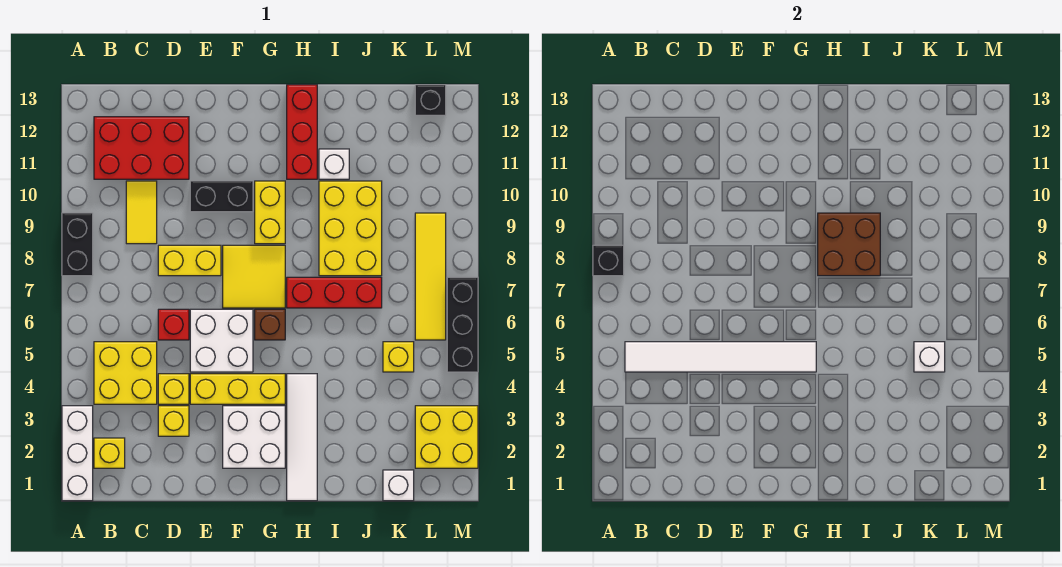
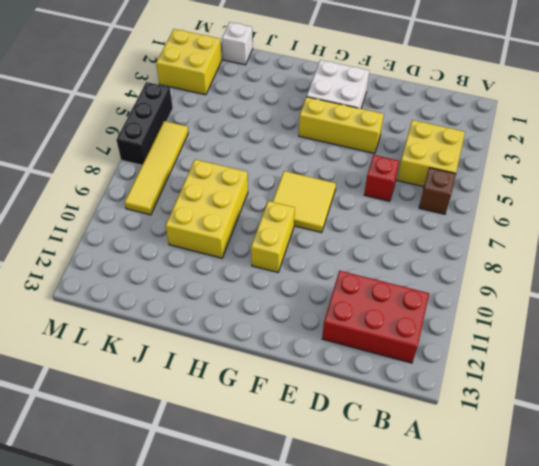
brown 1x1 brick [419,168,456,214] -> brown 1x1 brick moved to [255,309,285,340]
none -> white 1x3 brick [62,406,93,501]
none -> black 1x2 brick [62,213,93,276]
none -> yellow 1x1 brick [94,438,125,468]
none -> yellow 1x2 tile [126,181,157,244]

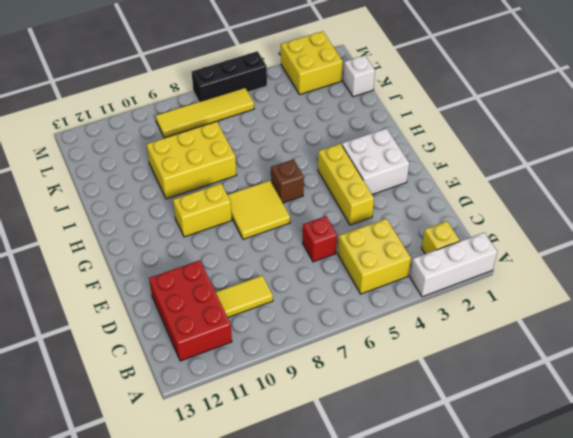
none -> black 1x2 brick [62,213,93,276]
none -> yellow 1x1 brick [158,406,189,436]
none -> yellow 1x1 brick [158,374,189,404]
none -> yellow 1x2 brick [158,245,221,276]

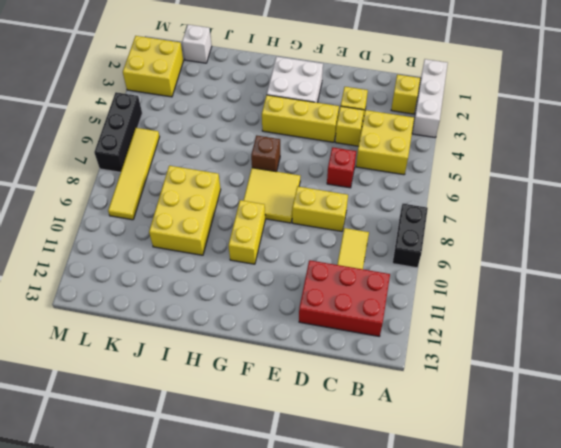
none -> white 2x2 brick [190,309,253,372]
none -> black 1x2 brick [190,181,253,212]
none -> white 1x4 tile [287,374,317,501]
none -> red 1x3 brick [287,277,382,308]

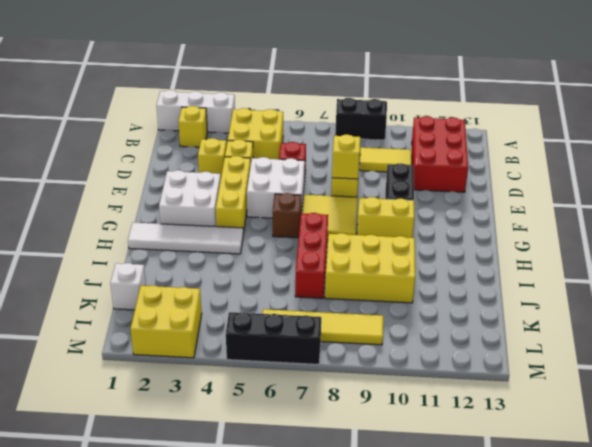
yellow 1x1 brick [332,135,360,179] -> yellow 1x1 brick moved to [383,342,414,372]
none -> red 1x3 brick [287,85,317,179]
none -> white 1x1 brick [319,149,349,179]
none -> black 1x1 brick [415,85,446,115]
none -> black 1x1 brick [593,245,624,276]

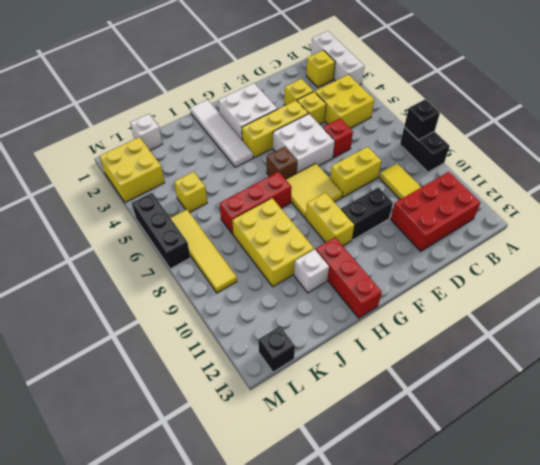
none -> white 1x6 tile [625,342,816,372]
none -> brown 2x2 brick [818,213,880,276]
none -> white 1x1 brick [914,342,945,372]

